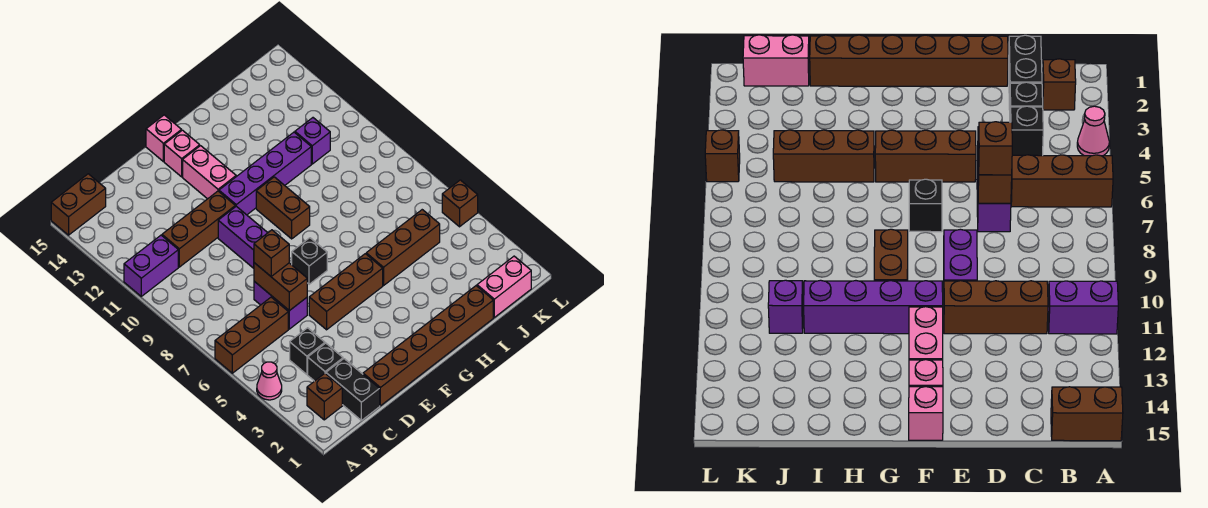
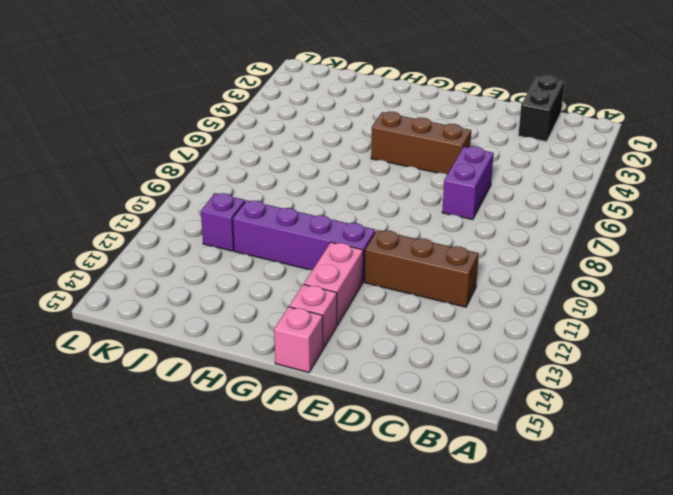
none -> pink 1x1 cone [257,362,282,400]
none -> brown 1x3 brick [215,297,288,373]
none -> purple 1x2 brick [124,235,178,296]

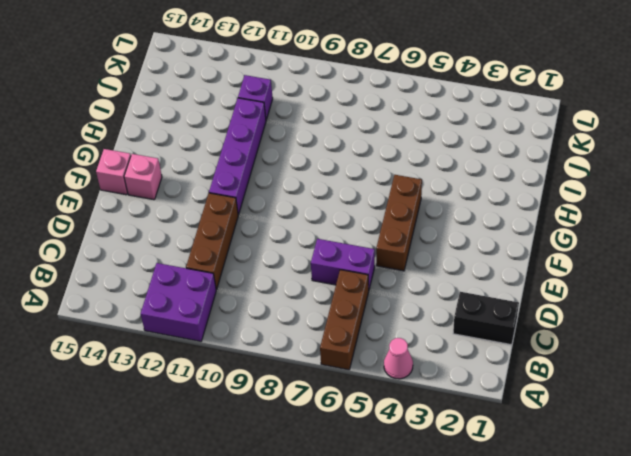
purple 2x2 brick [141,263,216,341] -> purple 1x2 brick [124,235,178,296]
none -> brown 1x2 brick [51,174,106,235]
none -> brown 1x1 brick [307,374,342,420]
none -> black 1x1 brick [308,343,343,381]

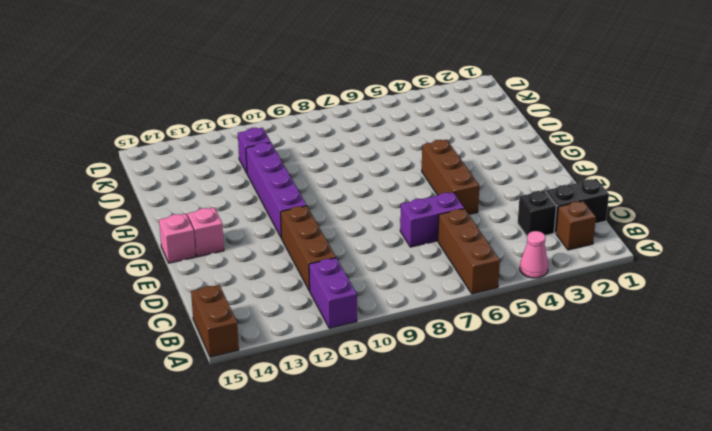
none -> black 1x1 brick [290,328,325,374]
none -> brown 1x6 brick [363,286,493,406]
none -> purple 1x2 brick [218,206,267,268]

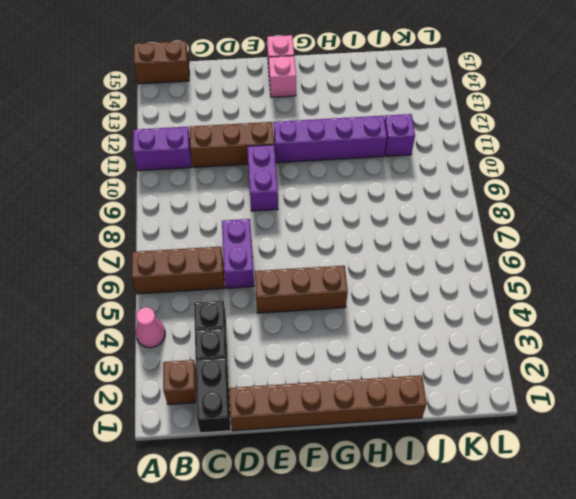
none -> black 1x1 brick [292,238,327,284]
none -> pink 1x2 brick [183,146,236,199]
none -> brown 1x2 brick [256,177,310,239]

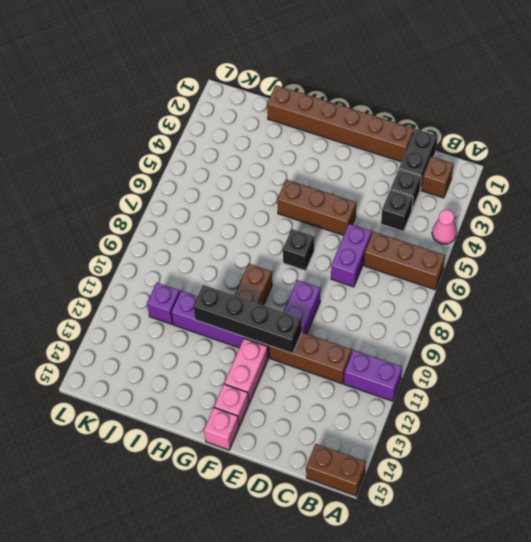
black 1x4 brick [193,285,302,354] -> none
none -> brown 1x3 brick [366,210,440,285]
none -> pink 1x2 brick [477,256,531,317]
none -> brown 1x1 brick [442,180,478,227]

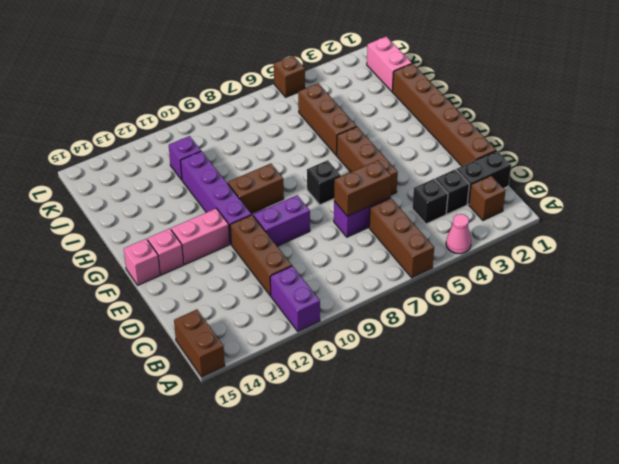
none -> brown 1x1 brick [254,230,289,276]

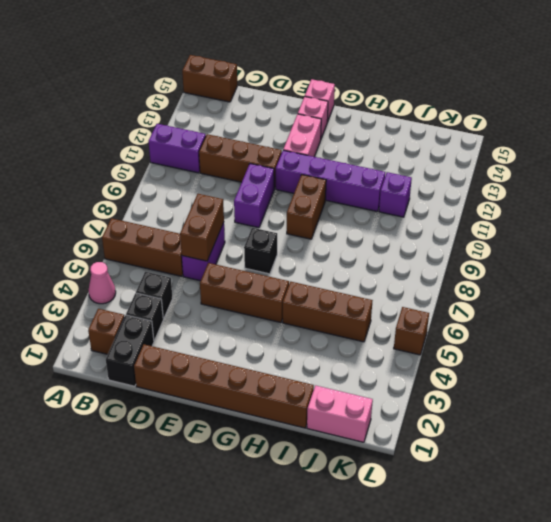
none -> brown 1x1 brick [254,230,289,276]

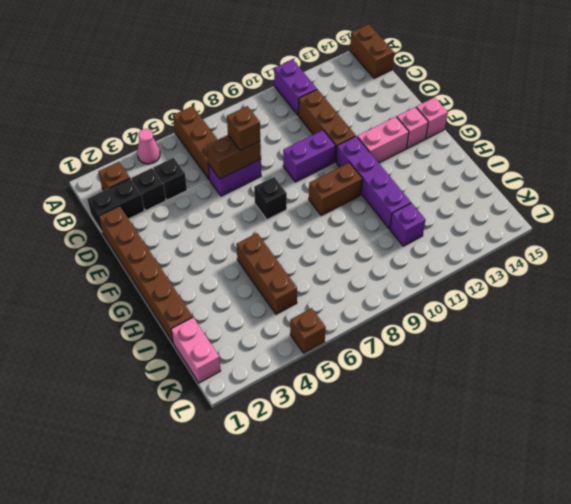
none -> brown 1x3 brick [309,254,383,330]

